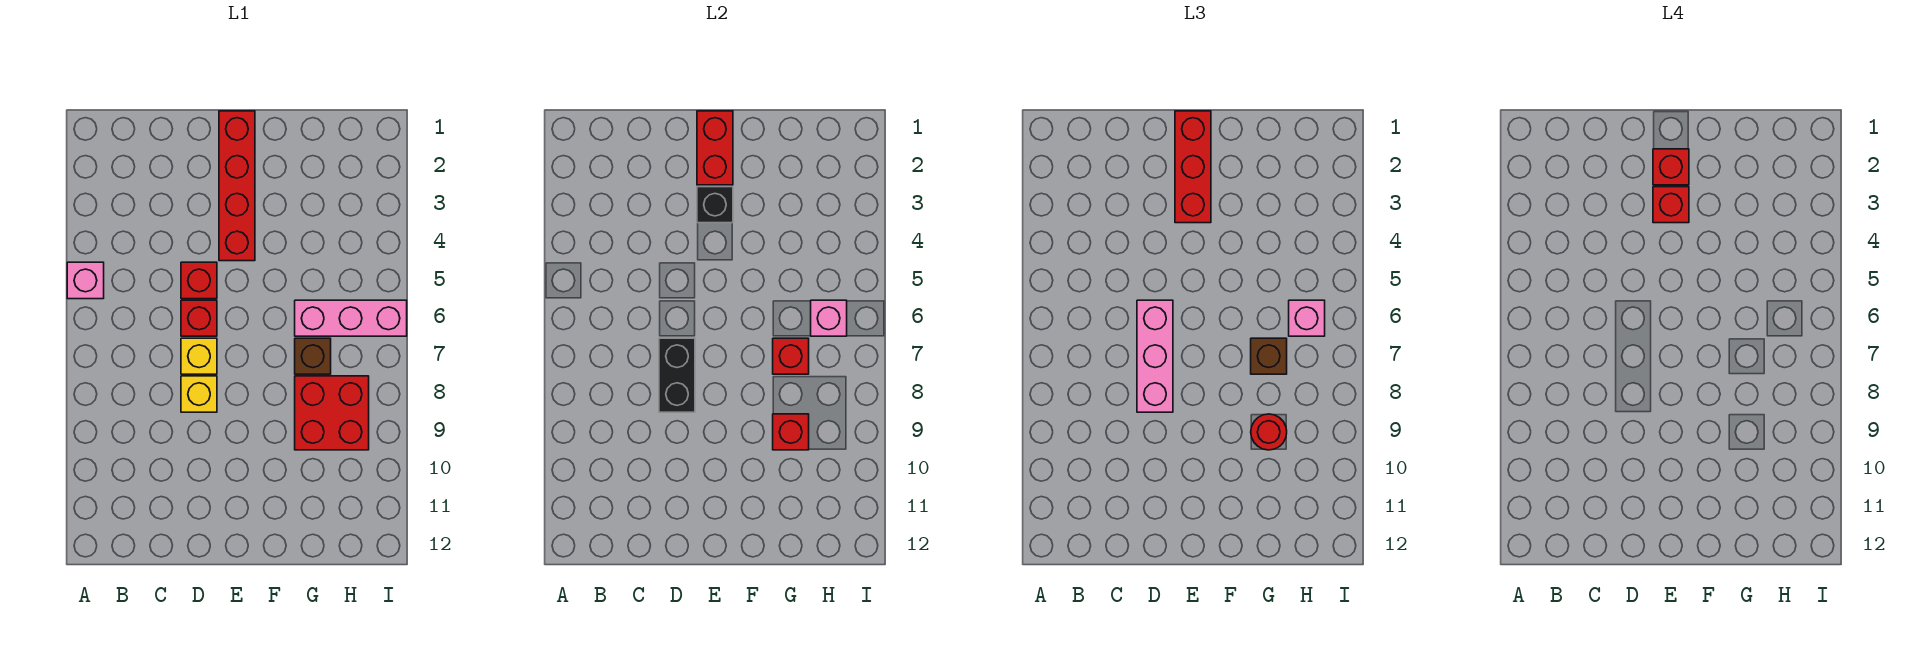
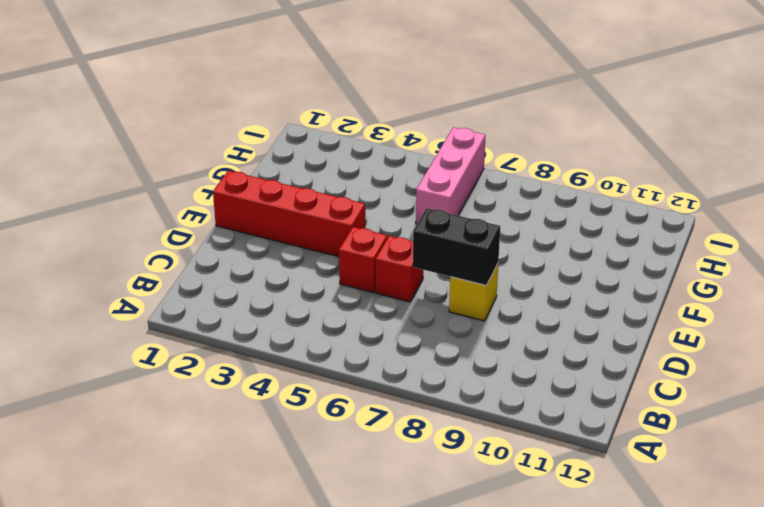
none -> pink 1x1 brick [67,262,104,299]
none -> yellow 1x1 brick [181,338,217,374]
none -> brown 1x1 brick [295,338,331,374]

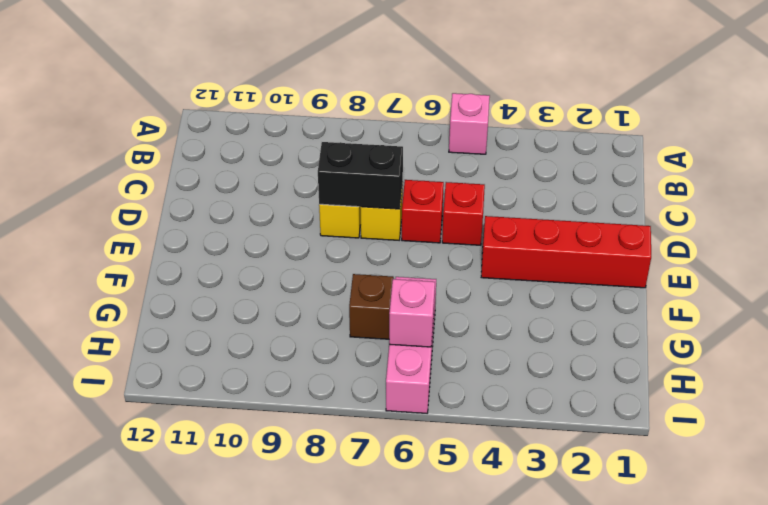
none -> red 2x2 brick [295,376,369,450]
none -> red 1x2 brick [697,111,733,185]
none -> black 1x1 brick [697,187,733,223]

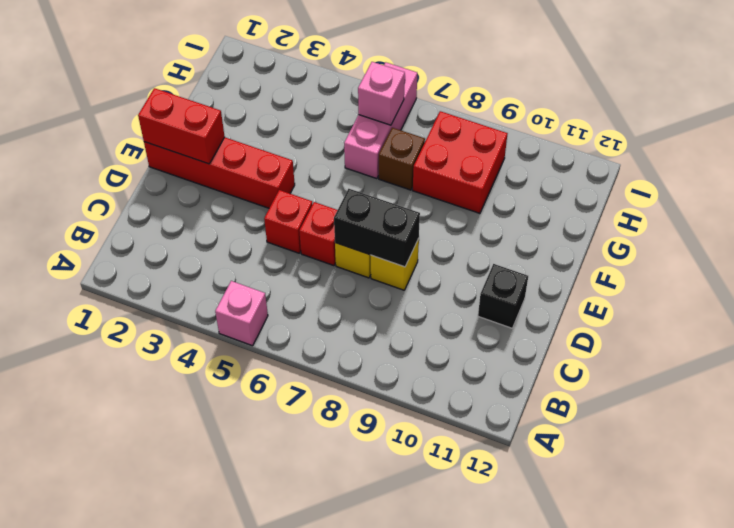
black 1x1 brick [478,264,528,328] -> black 1x1 brick moved to [697,187,733,223]
none -> red 1x1 brick [773,338,809,374]
none -> red 1x1 brick [773,414,809,450]
none -> pink 1x3 brick [1137,300,1173,412]

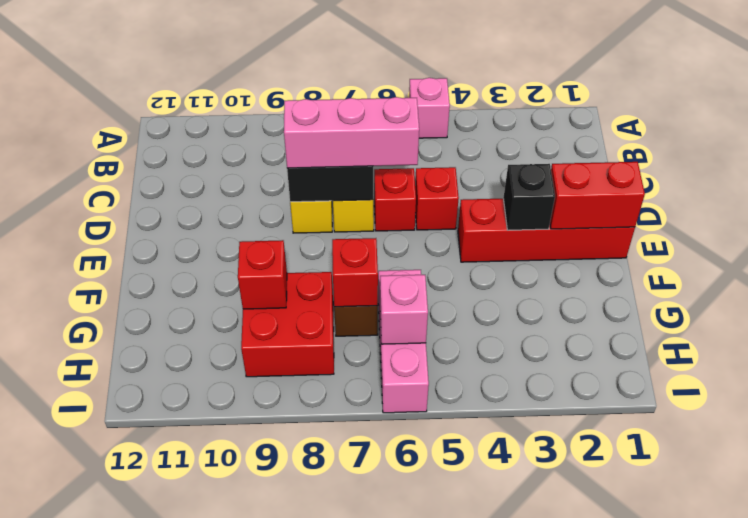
none -> red 1x3 brick [1175,111,1211,223]
none -> brown 1x1 brick [1251,338,1287,374]
none -> red 1x1 round brick [1251,414,1287,450]

